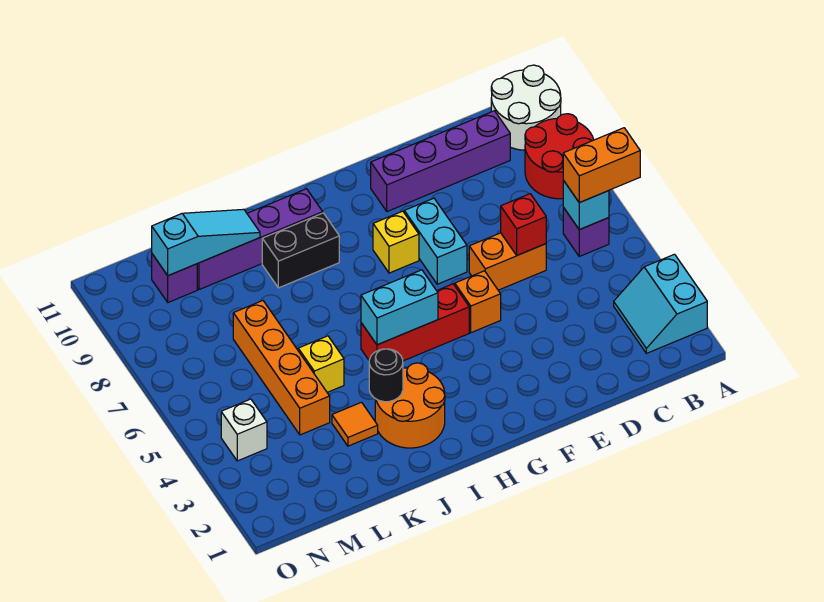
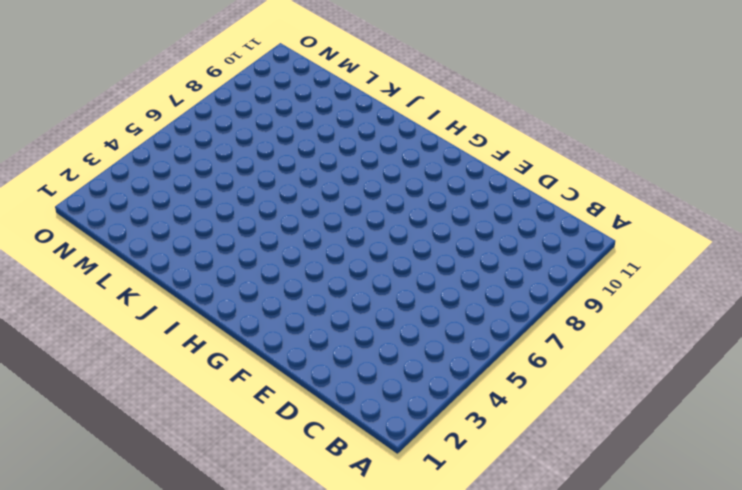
none -> cyan 2x2 slope [614,254,707,353]
none -> red 2x2 round brick [525,114,594,199]
none -> white 2x2 round brick [491,65,561,150]

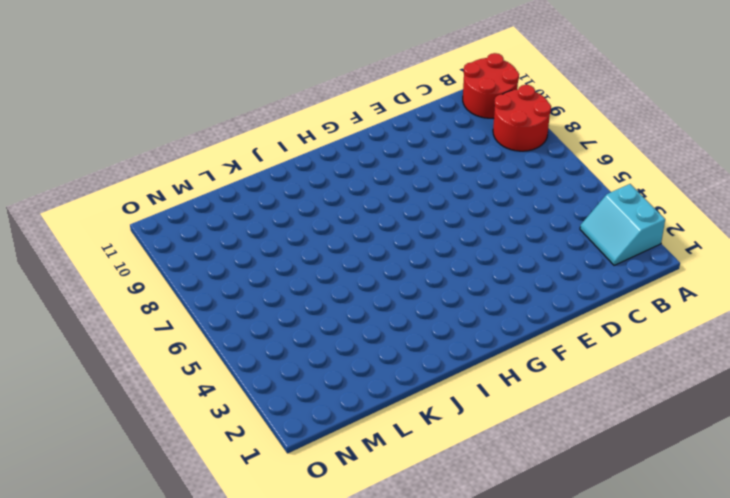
red 2x2 round brick [463,53,519,118] -> white 2x2 round brick [491,65,561,150]
none -> purple 1x1 brick [563,207,609,256]
none -> purple 1x4 brick [371,111,510,212]
none -> orange 1x2 brick [469,233,546,290]

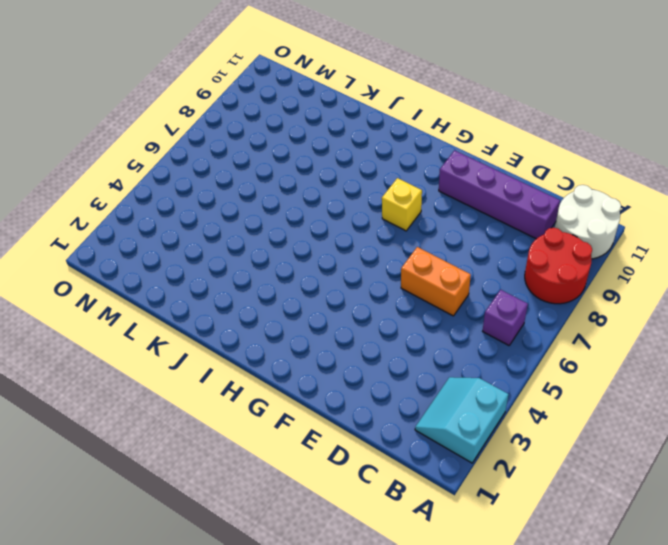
none -> orange 1x1 brick [455,271,501,333]
none -> cyan 1x2 brick [404,198,467,284]
none -> red 1x3 brick [361,284,469,361]

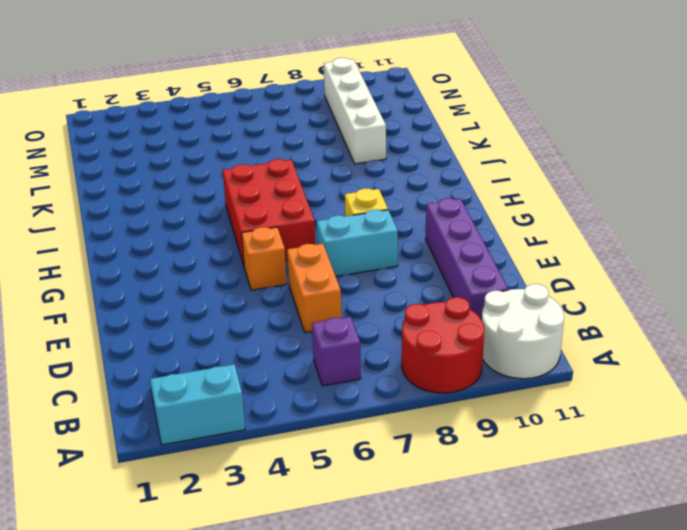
red 2x3 brick [223,159,315,265] -> red 1x3 brick [361,284,469,361]
white 1x4 brick [324,58,386,164] -> none
none -> orange 2x2 round brick [375,363,445,448]
none -> black 1x2 brick [262,213,339,288]
none -> purple 1x4 brick [197,189,323,290]

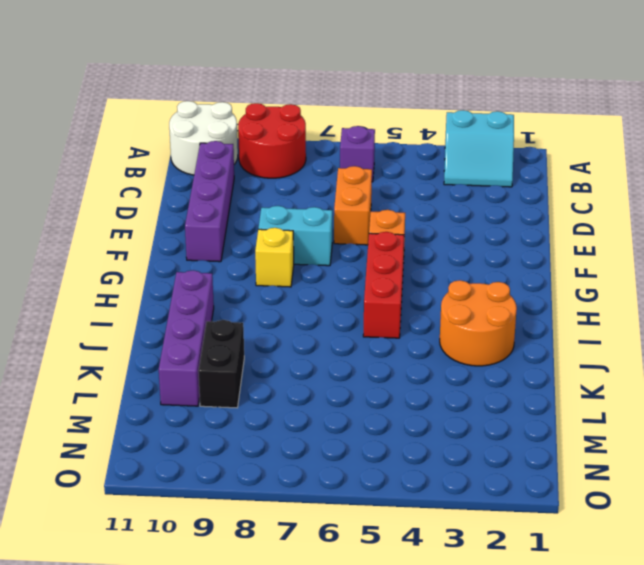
black 1x2 brick [198,320,244,408] -> black 1x2 brick moved to [262,213,339,288]
none -> orange 1x1 tile [332,402,378,446]
none -> yellow 1x1 brick [298,336,344,392]
none -> orange 1x4 brick [233,301,330,435]

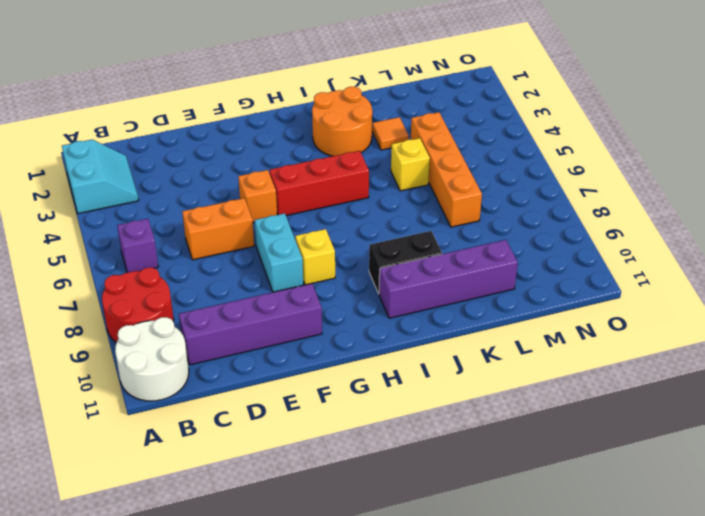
none -> purple 1x1 brick [152,254,197,302]
none -> white 1x1 brick [221,399,267,461]
none -> cyan 1x1 brick [563,180,609,230]

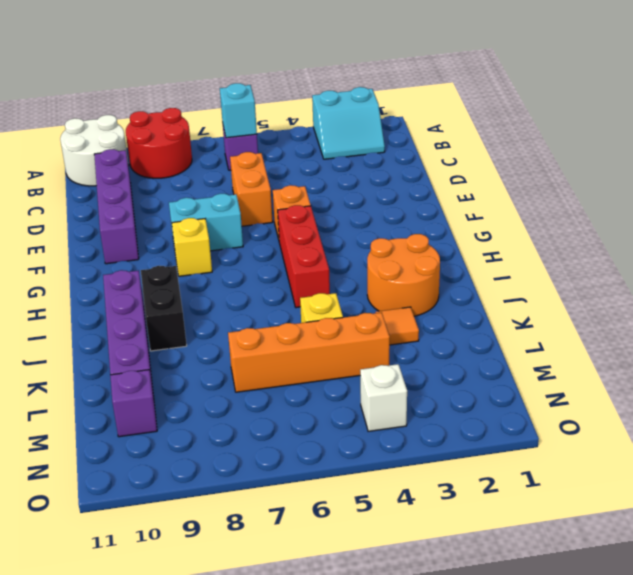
none -> red 1x1 brick [501,194,546,255]
none -> cyan 1x2 brick [361,270,438,345]
none -> black 1x1 round brick [369,349,403,402]

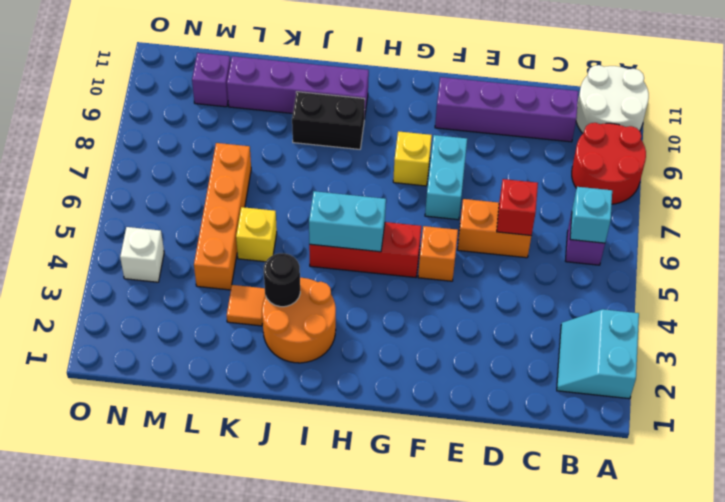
none -> cyan 1x3 slope [152,209,260,276]
none -> orange 1x2 brick [563,128,640,203]

